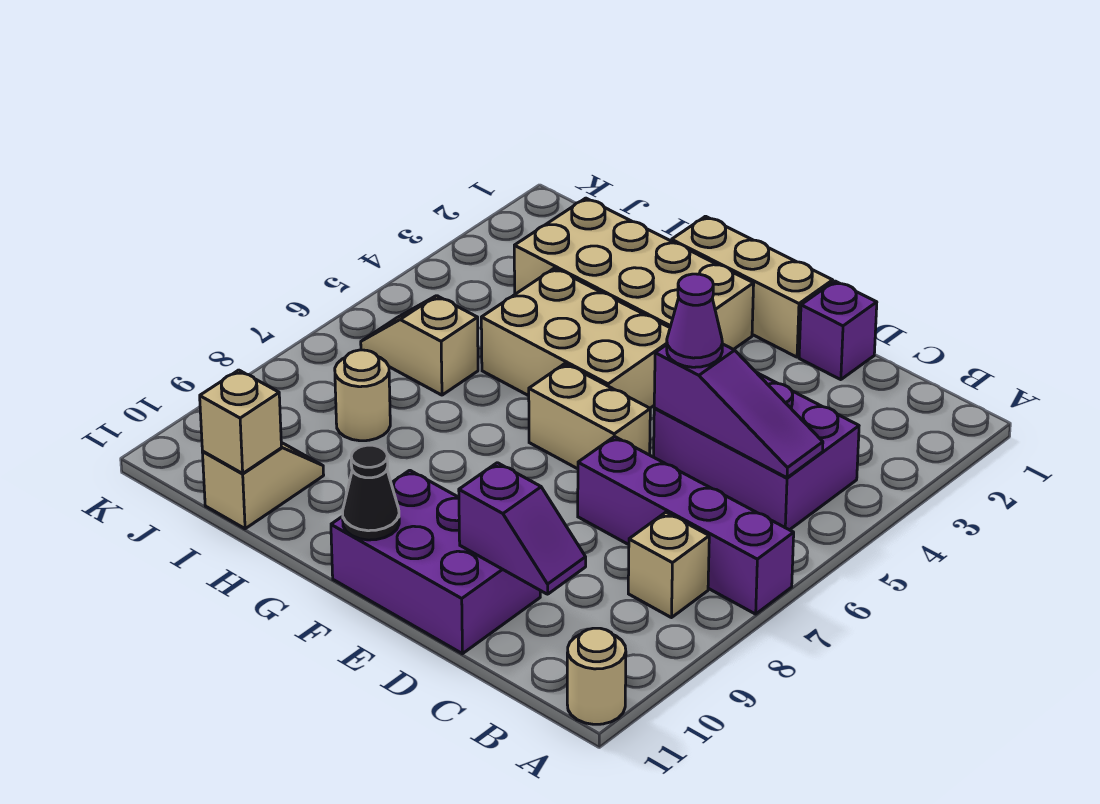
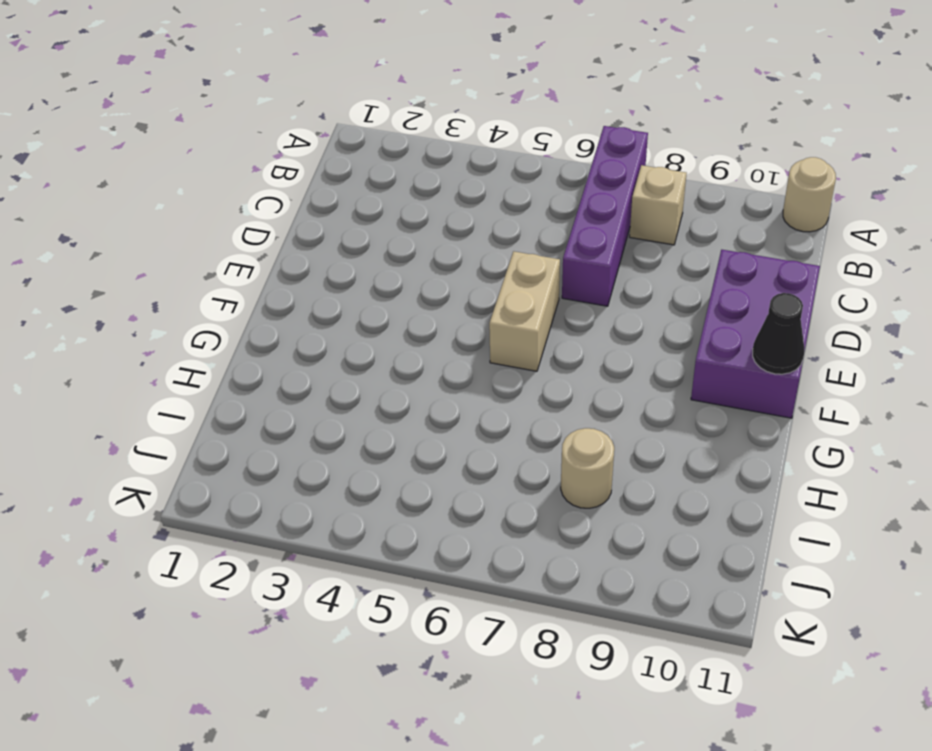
none -> purple 2x3 brick [654,373,859,530]
none -> purple 1x1 brick [799,281,877,380]
none -> tan 1x3 brick [671,216,833,357]

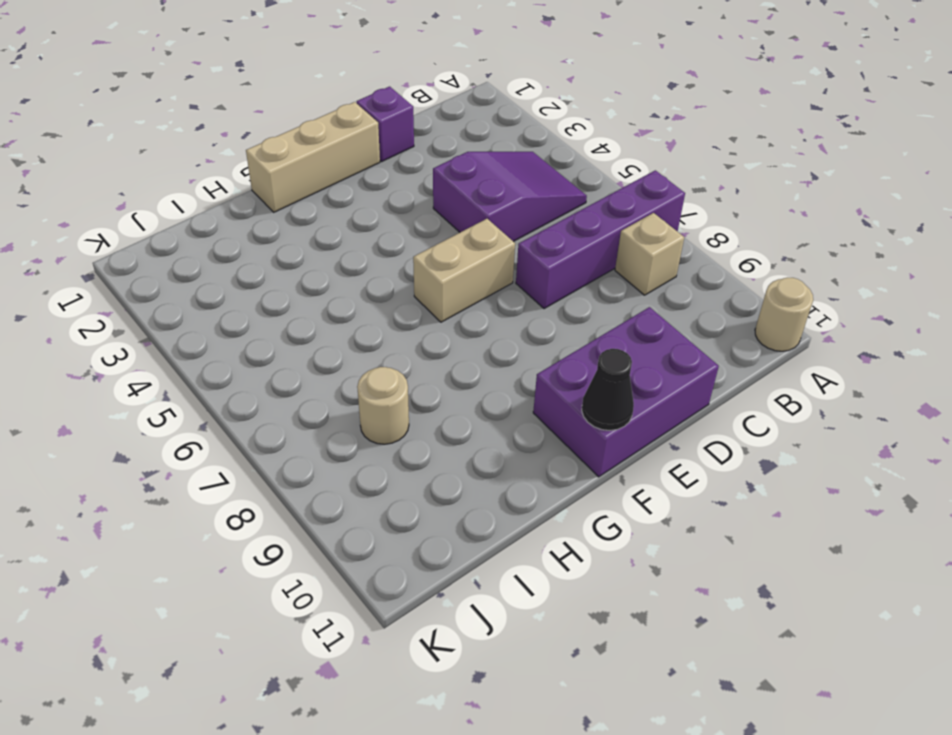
purple 2x3 slope [433,152,587,242] -> purple 2x3 brick [654,373,859,530]
none -> tan 2x4 brick [514,198,754,349]
none -> tan 2x3 brick [481,268,670,408]
none -> tan 1x2 slope [361,296,478,395]

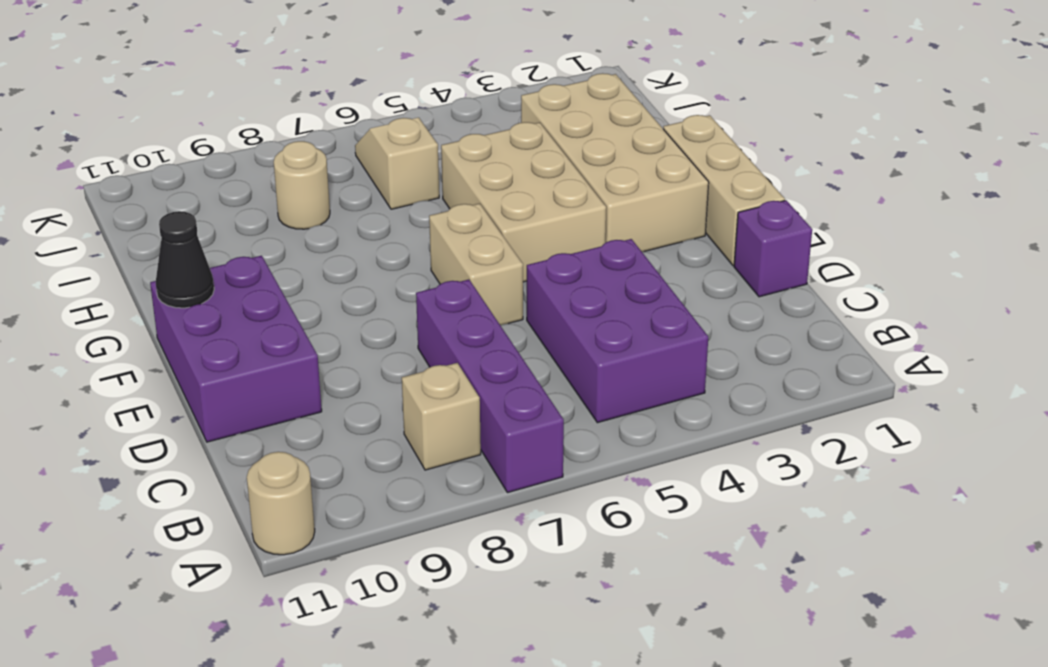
none -> tan 1x2 slope [202,443,324,529]
none -> purple 1x3 slope [654,344,823,478]
none -> purple 1x2 slope [459,463,586,594]

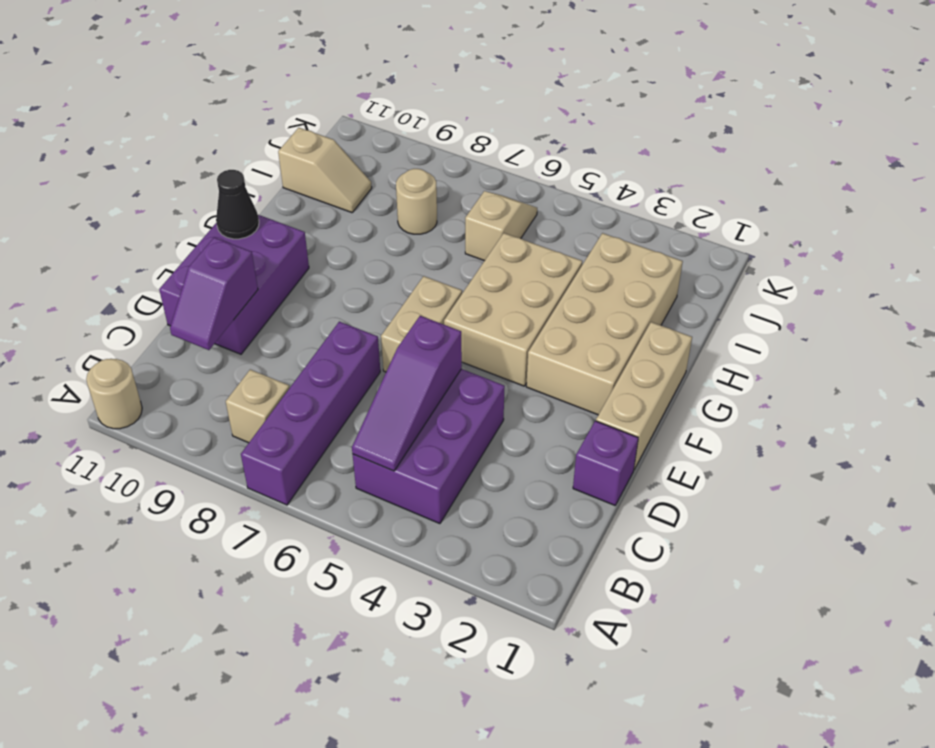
none -> tan 1x1 brick [200,370,281,473]
none -> purple 1x1 cone [667,274,722,367]

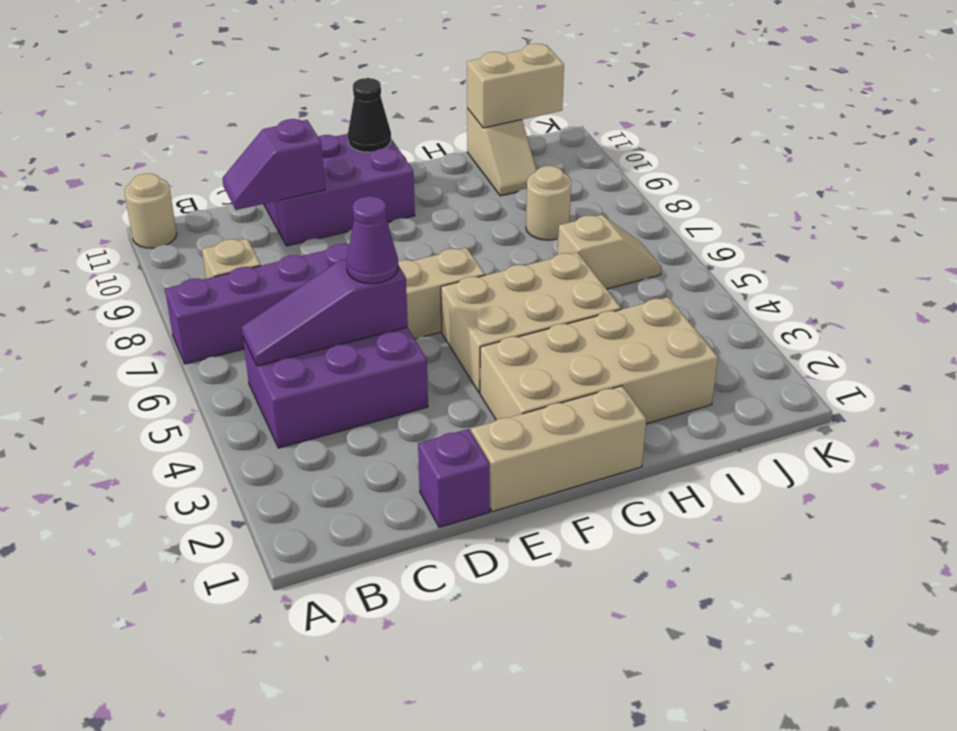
tan 1x2 brick [467,44,564,128] -> tan 1x1 brick [200,370,281,473]

